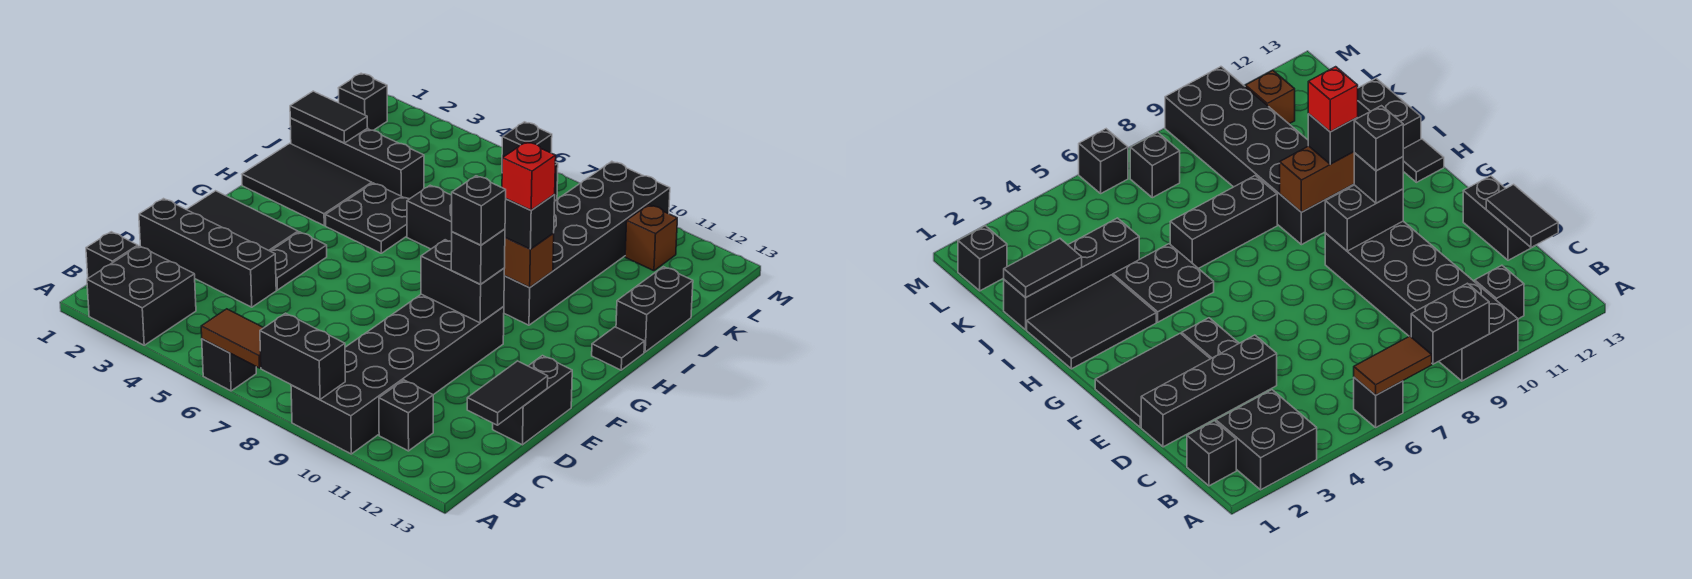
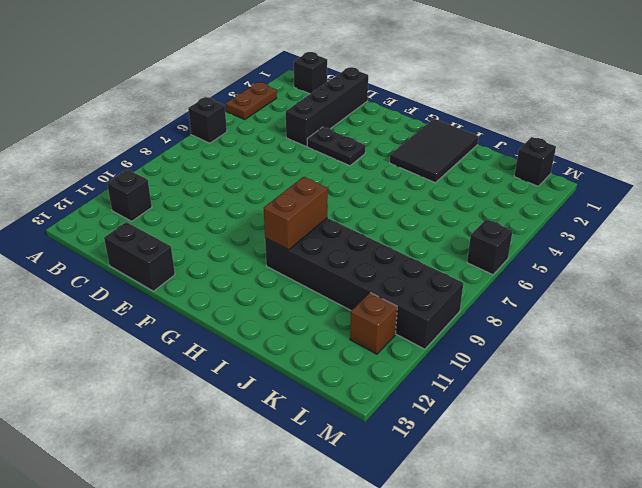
brown 1x2 plate [226,82,277,120] -> black 2x2 brick [87,246,196,345]
none -> black 2x6 brick [291,294,504,454]
none -> black 2x3 tile [186,191,298,251]
none -> black 2x2 plate [325,183,409,253]
none -> black 1x1 tile [592,327,645,370]

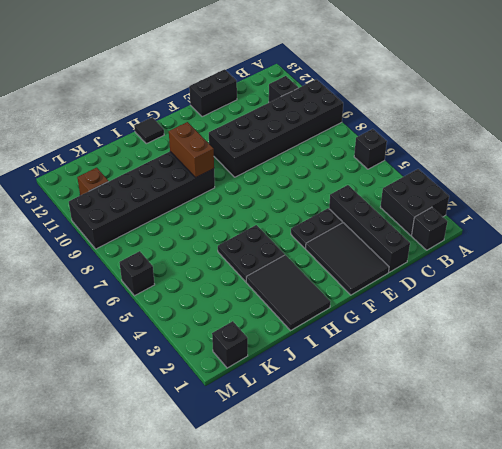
none -> black 1x3 brick [407,185,452,249]
none -> black 1x2 brick [616,267,693,352]
none -> black 1x4 brick [290,118,424,199]
none -> black 1x1 brick [1130,133,1180,198]

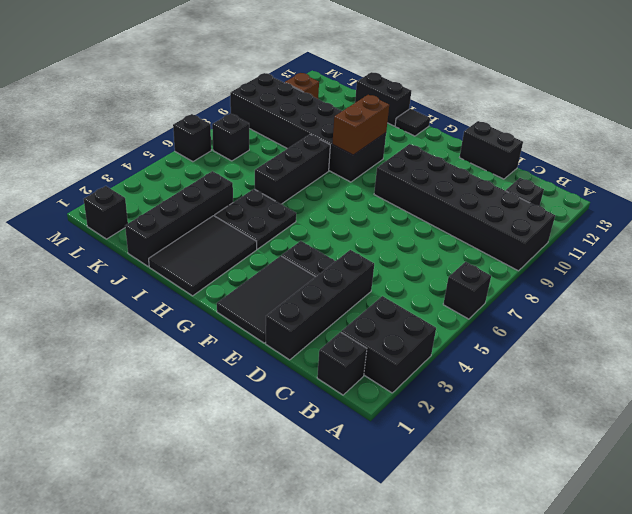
none -> brown 1x2 tile [201,309,263,368]
none -> black 1x2 brick [260,313,345,400]
none -> black 1x2 tile [467,361,548,425]
none -> black 1x2 brick [421,240,504,323]

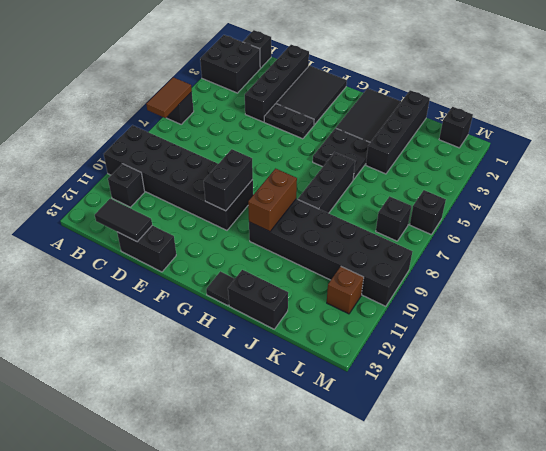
none -> black 1x2 brick [260,313,345,400]
none -> black 1x2 tile [290,91,368,143]
none -> black 1x1 brick [451,229,505,284]
none -> black 1x1 brick [505,195,555,249]

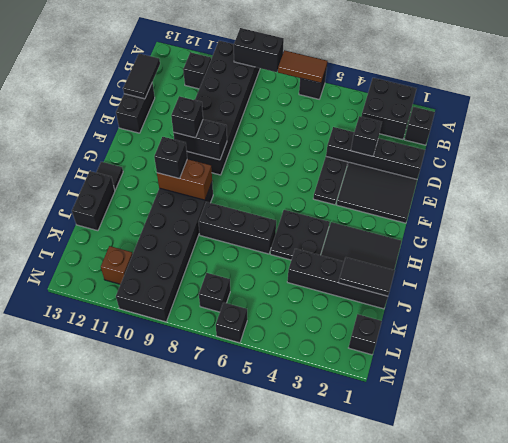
black 1x1 brick [351,116,382,156] -> black 1x1 brick moved to [452,176,506,245]
none -> red 1x1 brick [502,142,556,210]

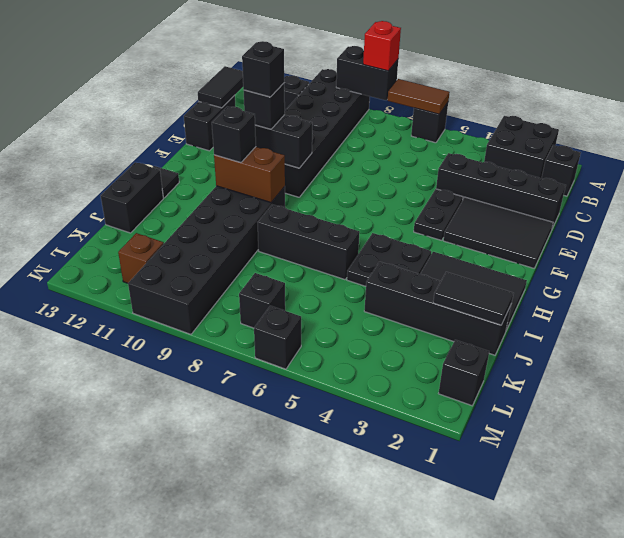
red 1x1 brick [363,21,401,71] -> red 1x1 brick moved to [502,142,556,210]

